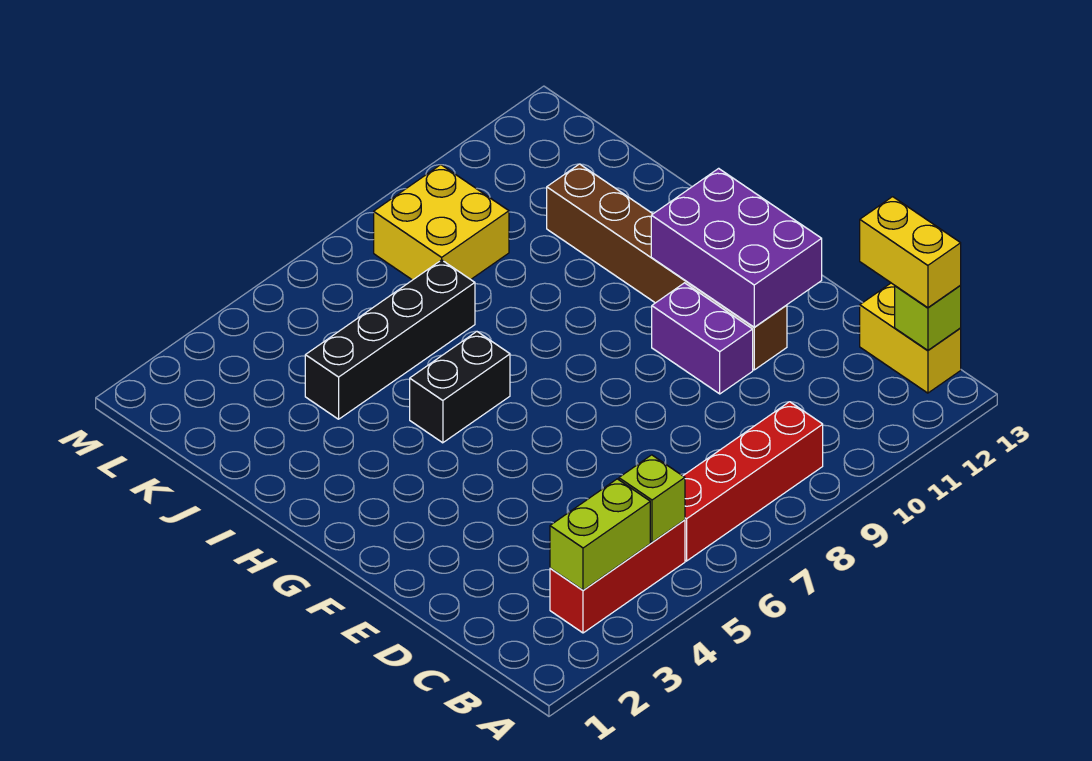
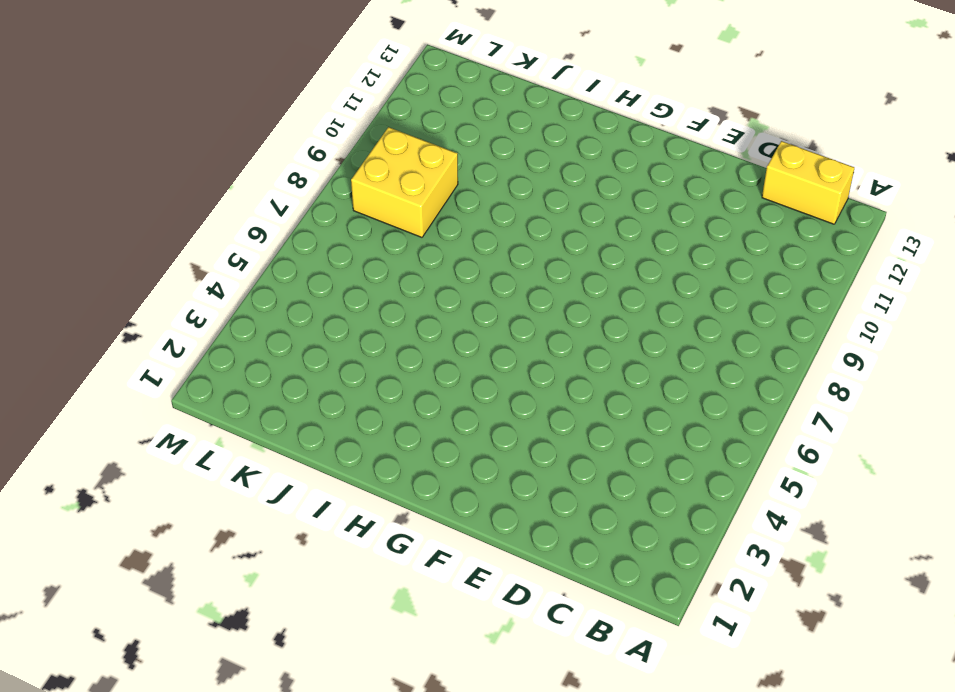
none -> red 1x3 brick [550,520,685,633]
none -> red 1x4 brick [683,402,823,561]
none -> purple 1x2 brick [652,283,753,394]

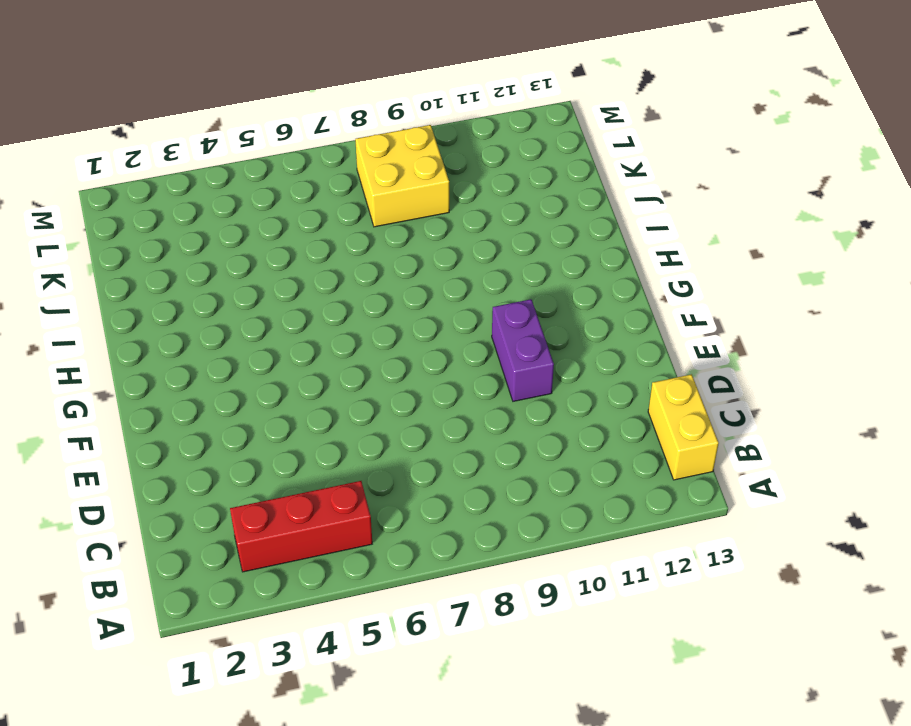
none -> red 1x4 brick [683,402,823,561]
none -> brown 1x6 brick [547,164,787,370]
none -> black 1x2 brick [410,331,510,443]

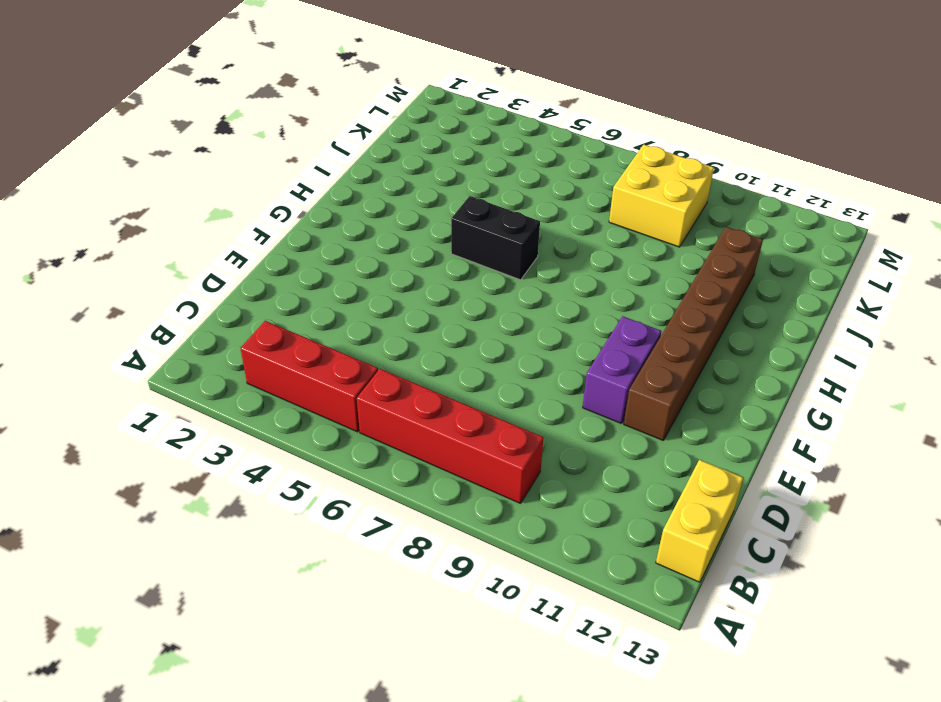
none -> black 1x4 brick [305,260,475,419]
none -> lime 1x2 brick [550,479,650,590]
none -> lime 1x1 brick [619,455,685,542]

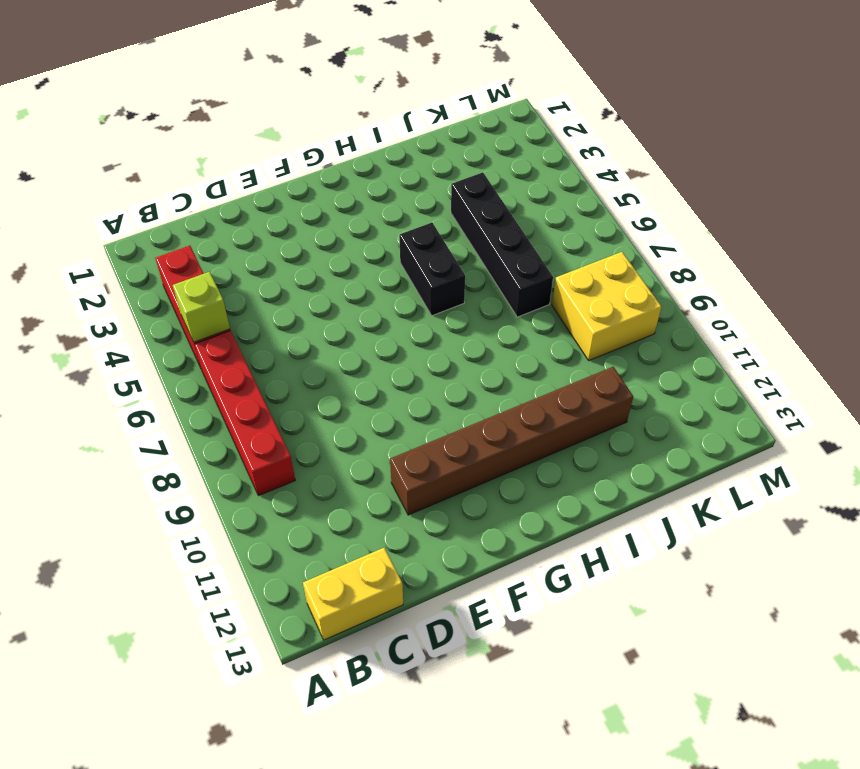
none -> purple 1x2 brick [652,283,753,394]
none -> lime 1x2 brick [550,479,650,590]
none -> lime 1x1 brick [895,285,961,350]

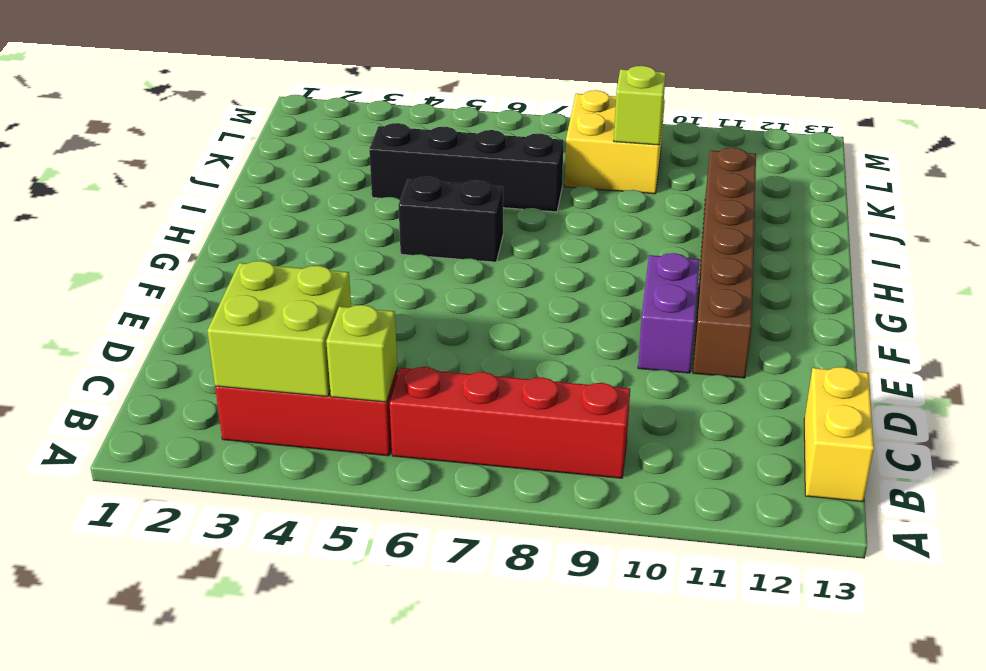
lime 2x2 brick [207,261,351,397] -> lime 1x2 brick [550,479,650,590]
lime 1x1 brick [614,66,666,145] -> lime 1x1 brick moved to [895,285,961,350]
none -> purple 2x3 brick [651,168,822,327]
none -> yellow 1x2 brick [860,197,961,308]

